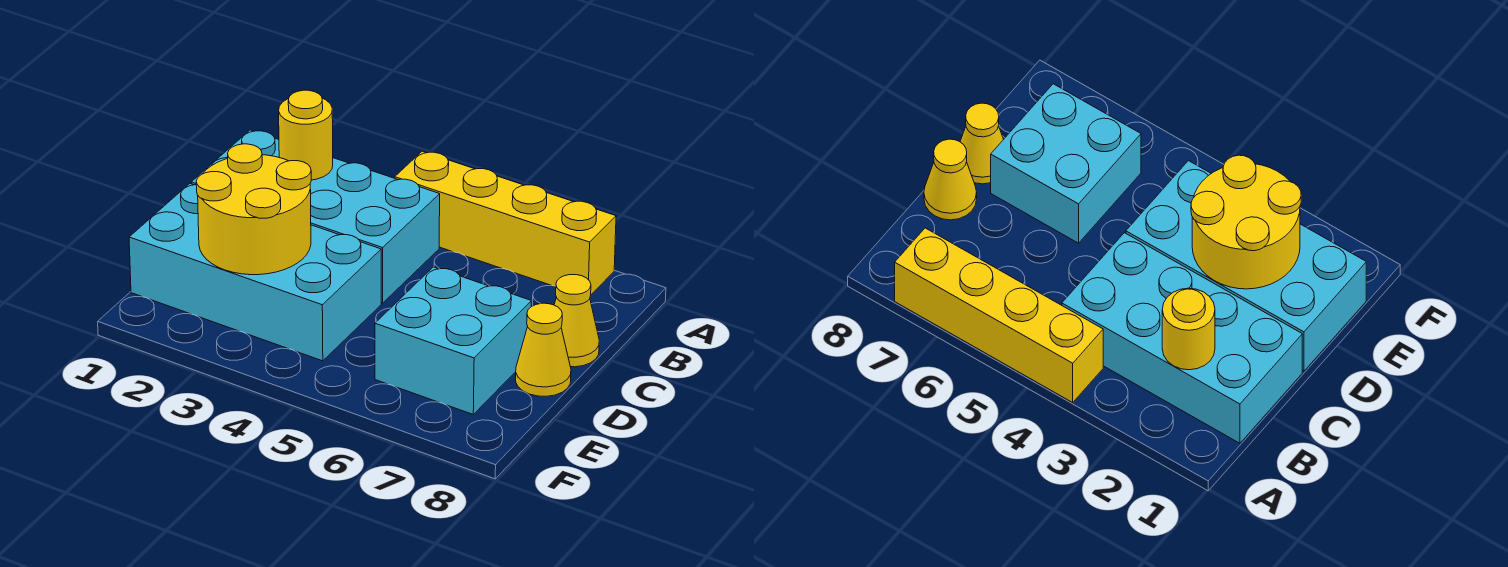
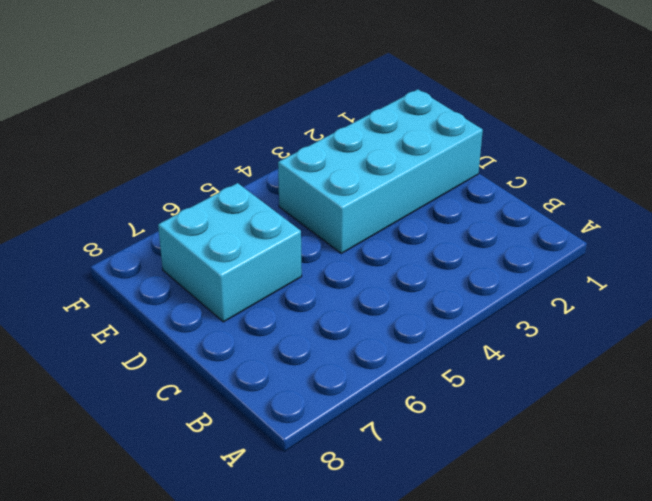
none -> yellow 1x4 brick [395,151,616,294]
none -> cyan 2x4 brick [191,130,440,303]

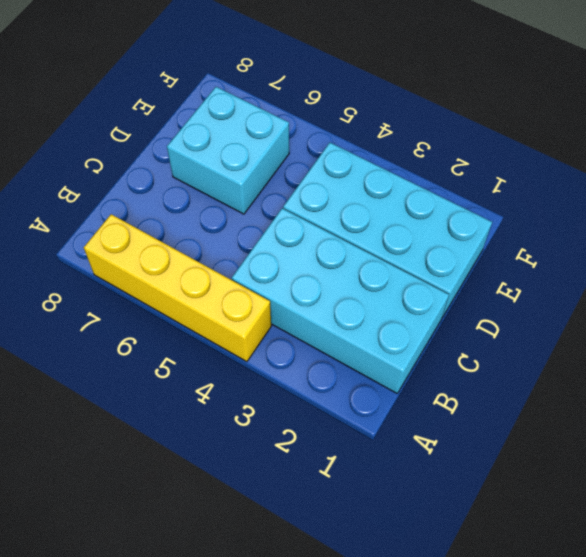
none -> yellow 1x1 cone [554,275,599,367]
none -> yellow 1x1 cone [516,303,571,396]

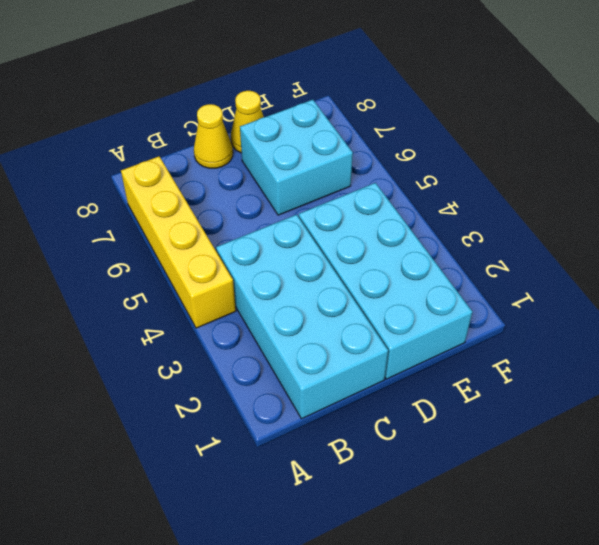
none -> yellow 1x1 round brick [279,90,333,180]
none -> yellow 2x2 round brick [196,144,311,275]

